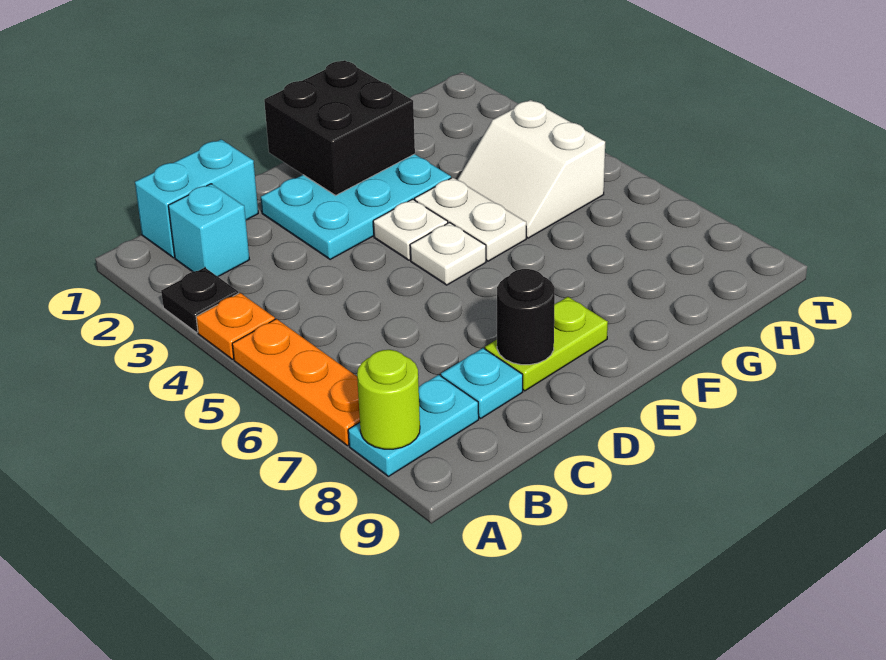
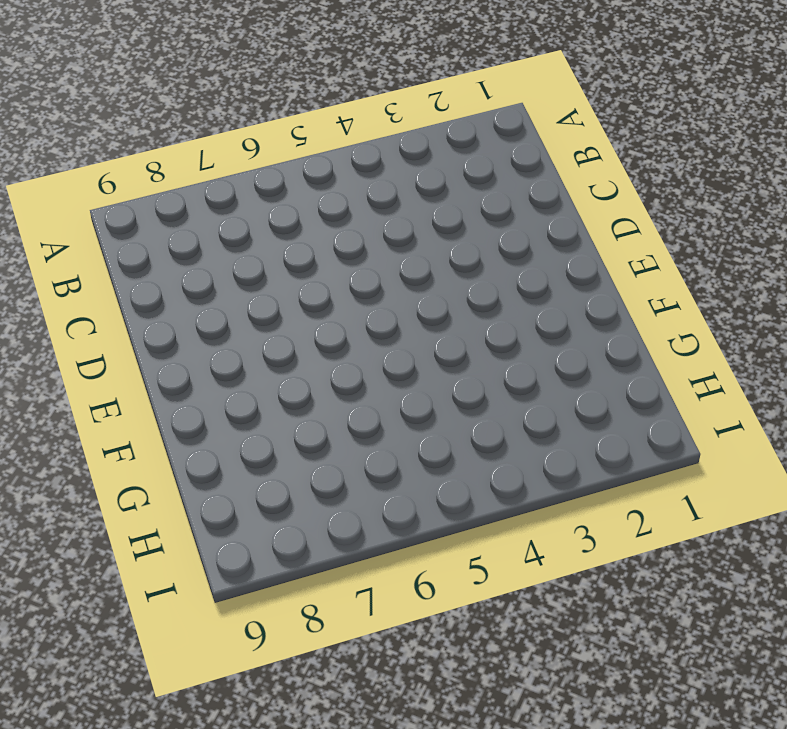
none -> black 1x1 plate [161,268,238,333]
none -> orange 1x1 plate [196,293,275,359]
none -> orange 1x3 plate [232,319,360,446]

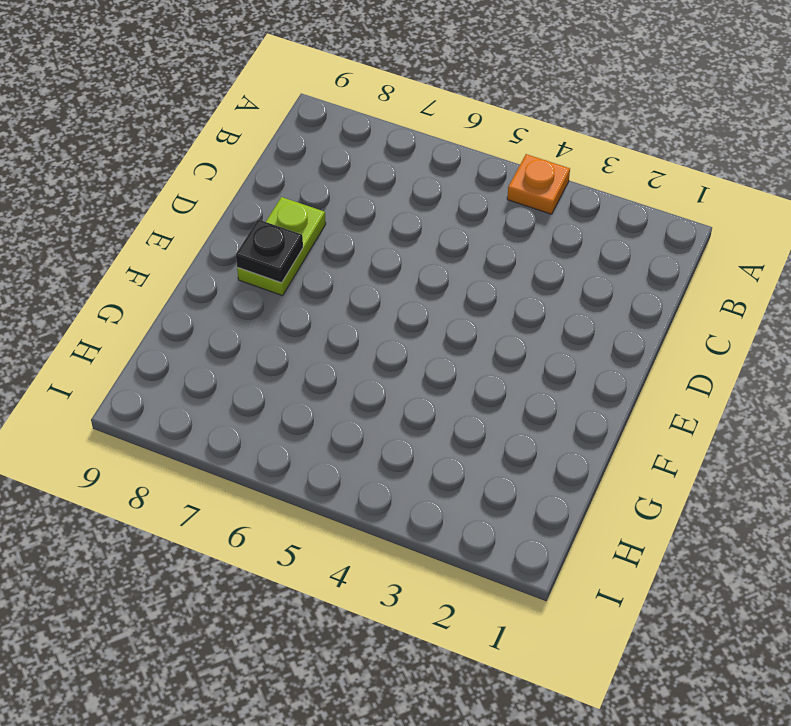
black 1x1 plate [236,220,303,283] -> black 1x1 plate moved to [161,268,238,333]
none -> orange 1x3 plate [232,319,360,446]
none -> cyan 1x2 plate [348,375,479,476]
none -> cyan 1x2 brick [135,139,258,258]

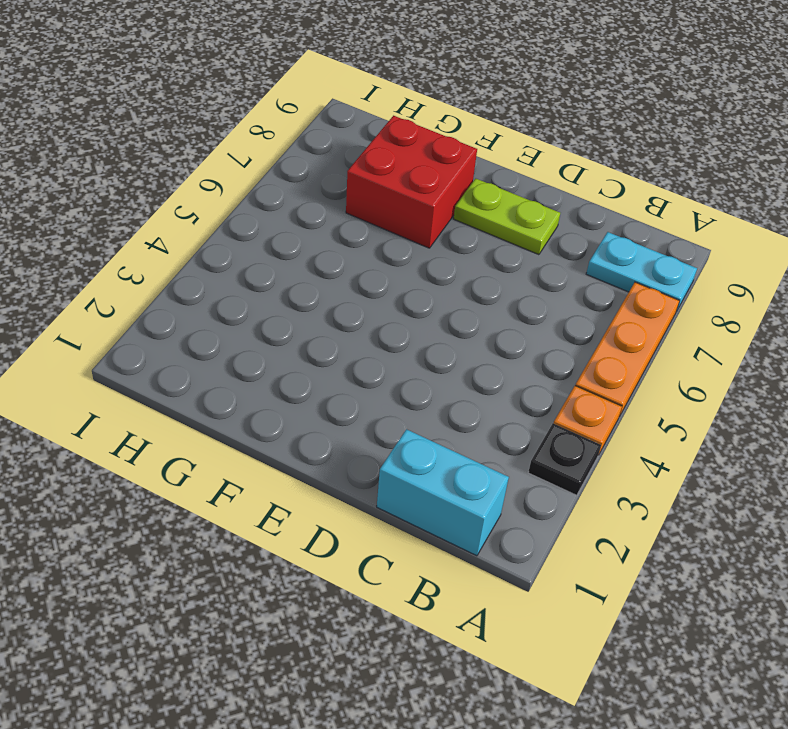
red 2x2 brick [346,116,477,248] -> none
none -> cyan 1x1 brick [168,184,249,276]
none -> cyan 1x1 plate [441,348,523,418]
none -> cyan 2x3 plate [261,154,451,260]

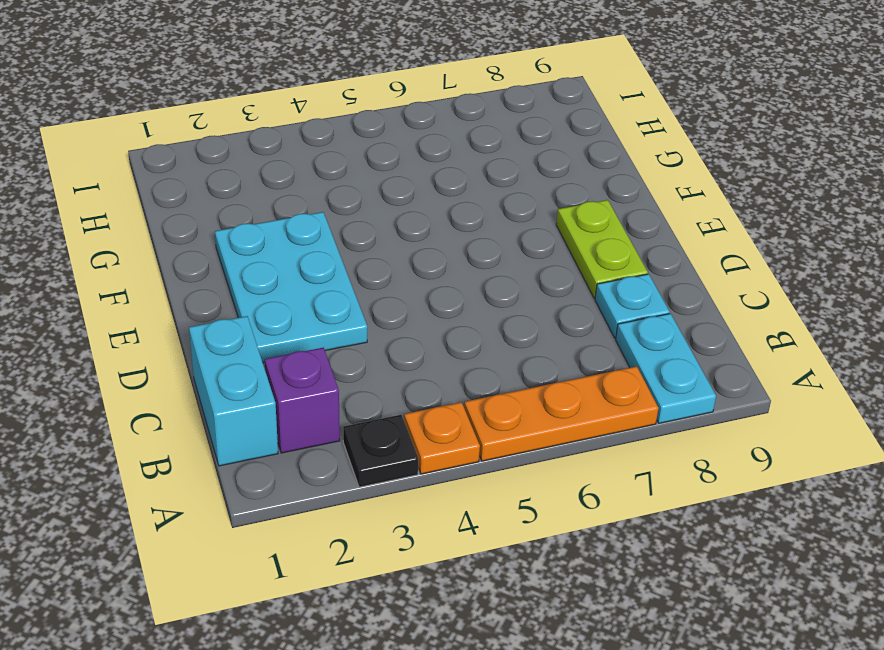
purple 1x1 brick [265,348,340,453] -> cyan 1x1 brick [168,184,249,276]
none -> white 1x1 plate [373,199,448,260]
none -> white 1x1 plate [410,222,486,285]
none -> white 1x2 plate [415,177,526,261]

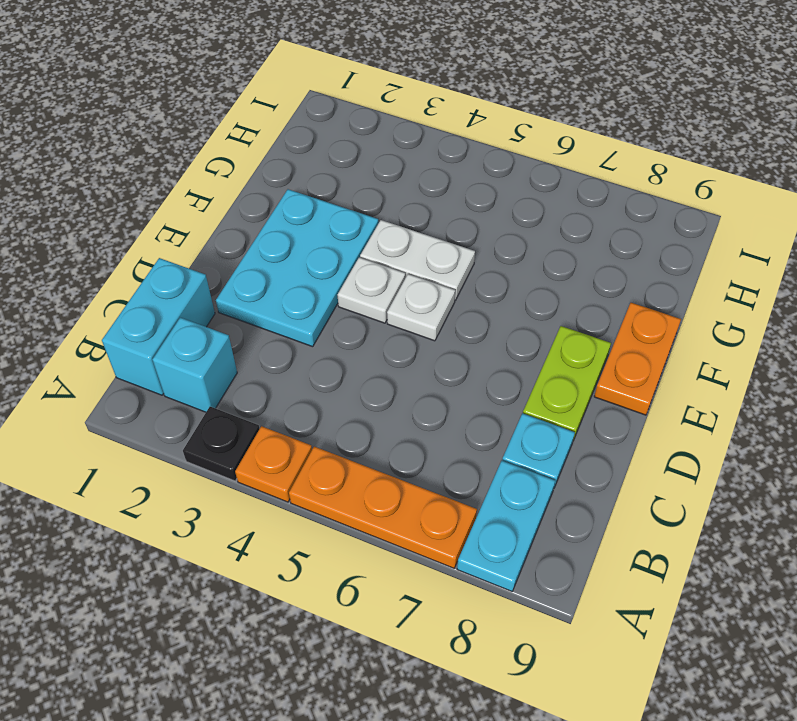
orange 1x2 plate [594,303,681,415] -> none
none -> white 2x2 slope [457,100,605,238]
none -> lime 1x1 round brick [357,350,420,449]
none -> black 1x1 round brick [497,269,555,365]

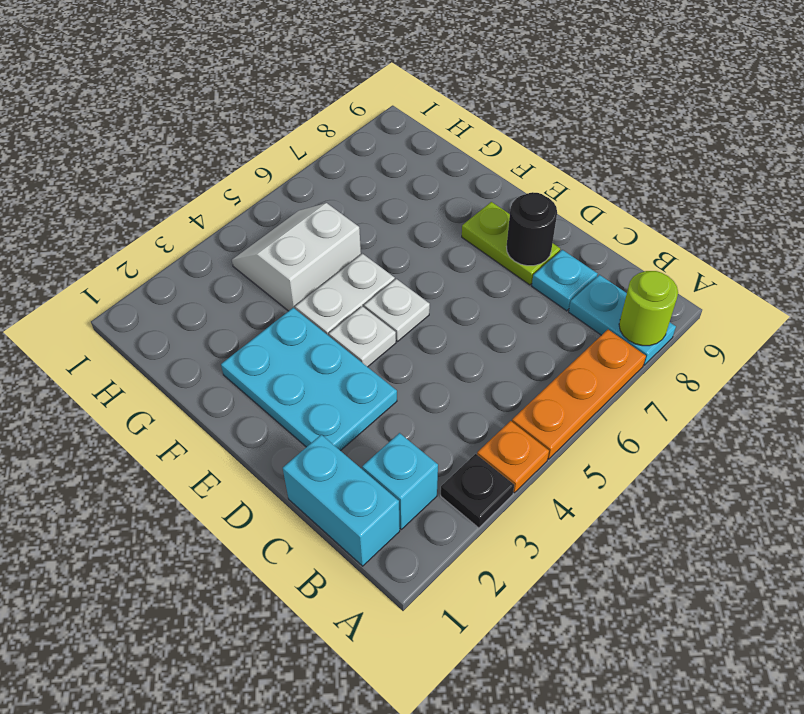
white 2x2 slope [232,203,361,311] -> white 2x2 slope turned to [457,100,605,238]
none -> black 2x2 brick [264,60,415,195]

